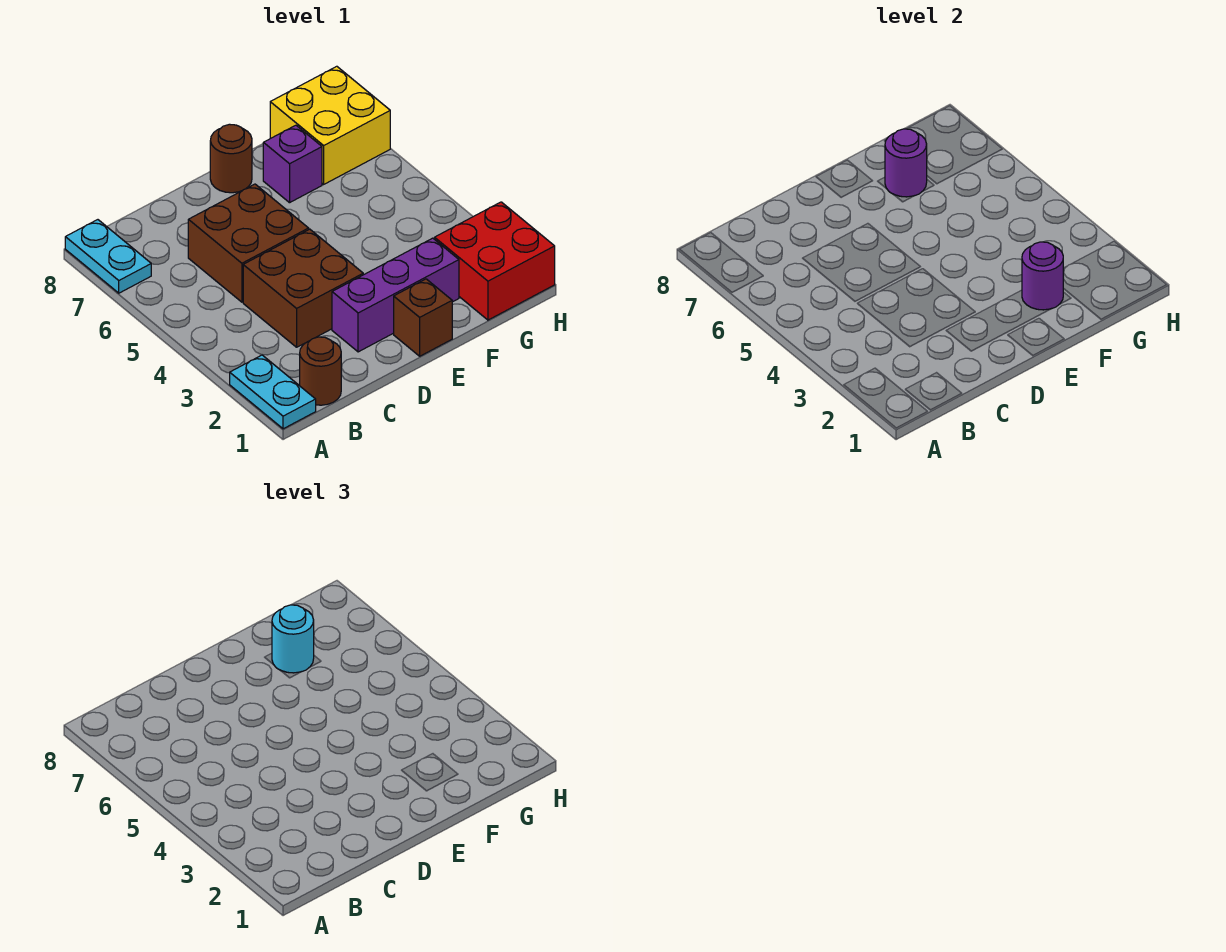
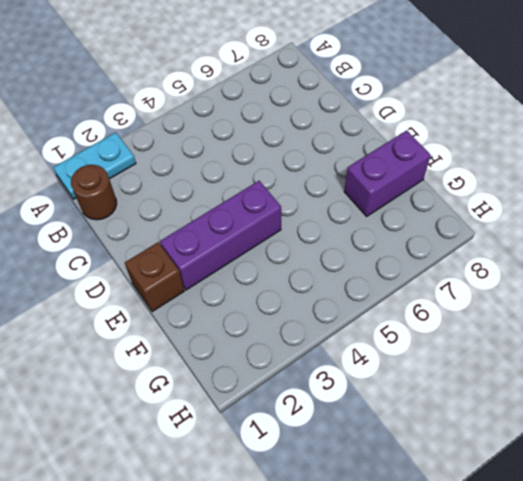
purple 1x3 brick [160,181,281,290] -> purple 1x3 brick turned to [332,238,459,352]
purple 1x2 brick [344,130,431,216] -> purple 1x1 brick [263,125,322,203]
none -> cyan 1x2 plate [65,220,151,293]
none -> brown 2x2 brick [243,229,363,347]
none -> brown 2x2 brick [188,184,309,302]

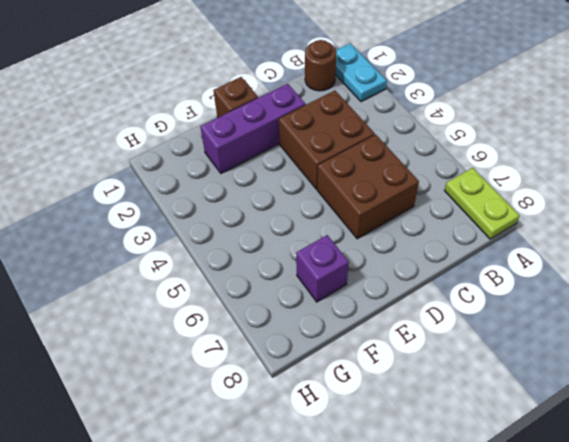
lime 1x2 plate [445,168,520,239] -> cyan 1x2 plate [65,220,151,293]
none -> brown 1x1 round brick [210,124,252,193]
none -> red 2x2 brick [435,202,555,320]
none -> yellow 2x2 brick [270,66,390,184]

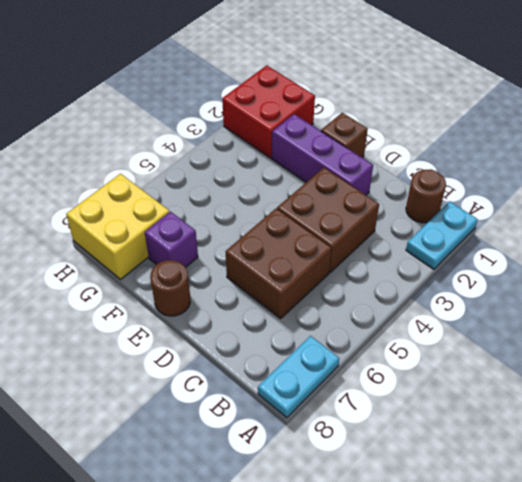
none -> purple 1x1 round brick [1022,242,1063,310]
none -> purple 1x1 round brick [885,129,927,197]
none -> cyan 1x1 round brick [272,605,314,673]

